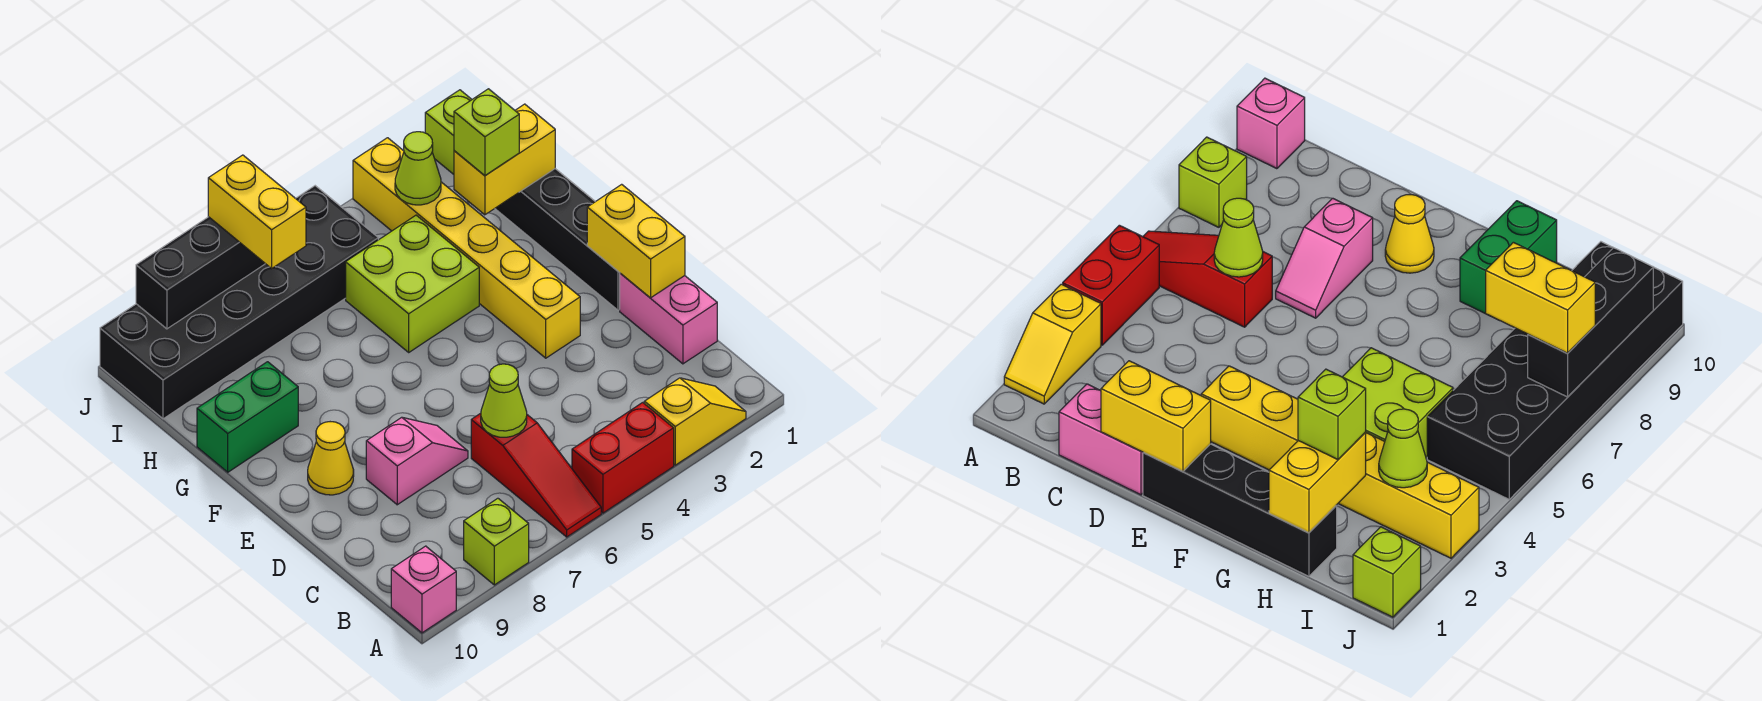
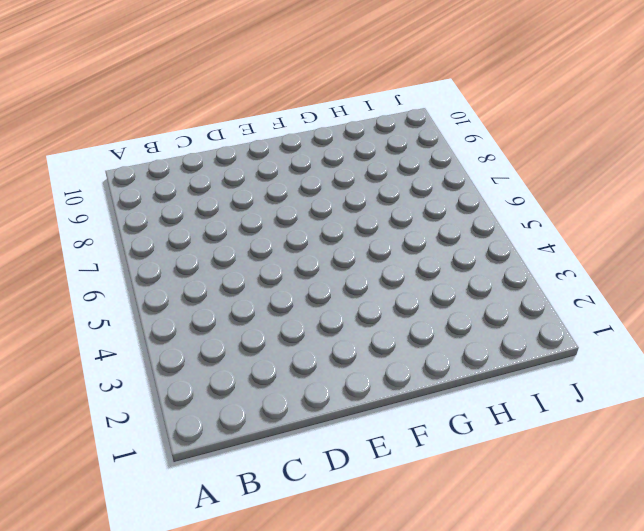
none -> yellow 1x2 slope [644,378,746,465]
none -> red 1x2 brick [572,403,674,513]
none -> red 1x3 slope [471,413,601,537]

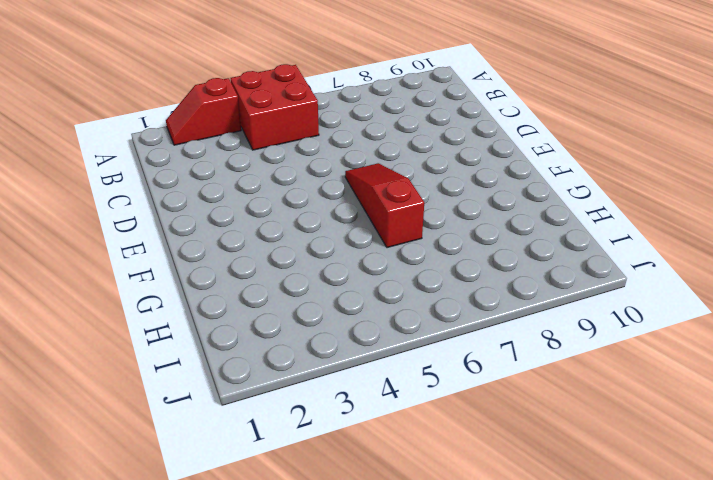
red 1x2 slope [166,78,241,145] -> yellow 1x2 slope [644,378,746,465]
red 2x2 brick [231,64,319,150] -> red 1x2 brick [572,403,674,513]
red 1x3 slope [345,163,424,248] -> red 1x3 slope moved to [471,413,601,537]
none -> lime 1x1 brick [464,498,529,585]
none -> pink 1x1 brick [391,546,456,633]
none -> pink 1x2 brick [620,273,717,364]

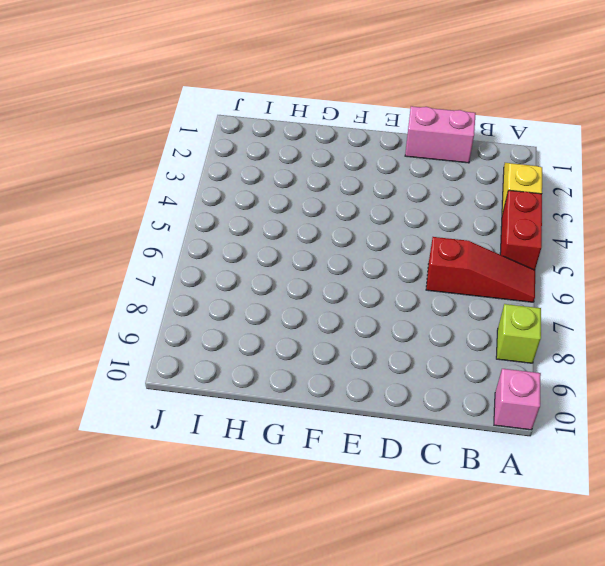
none -> pink 1x2 slope [366,417,468,505]
none -> black 1x4 brick [495,169,620,310]
none -> yellow 1x6 brick [353,138,580,358]

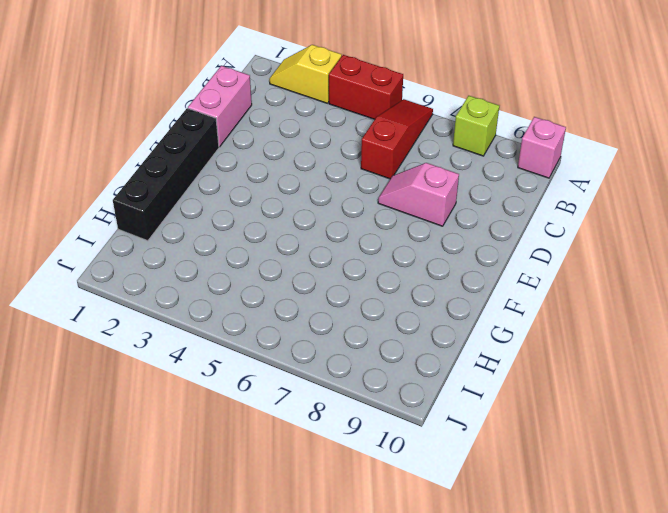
none -> yellow 1x6 brick [353,138,580,358]
none -> yellow 1x1 cone [308,422,354,495]
none -> lime 2x2 brick [346,215,479,352]

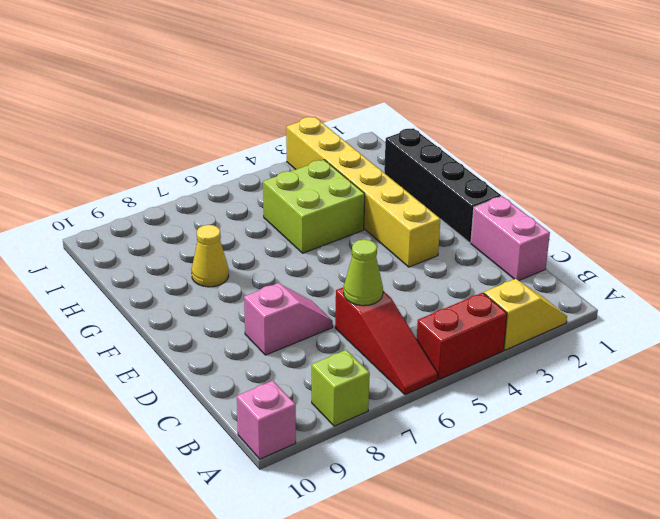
yellow 1x1 cone [192,225,229,287] -> yellow 1x1 cone moved to [308,422,354,495]
none -> green 1x2 brick [197,362,298,472]
none -> black 2x6 brick [100,186,378,419]
none -> lime 1x1 brick [425,90,472,174]

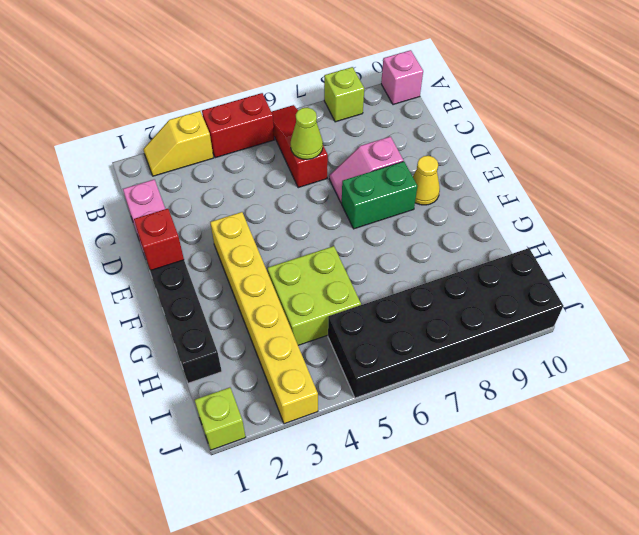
red 1x1 brick [134,209,184,270] -> yellow 1x2 brick [587,184,685,298]
green 1x2 brick [342,161,417,229] -> green 1x2 brick moved to [197,362,298,472]
none -> yellow 1x2 brick [454,104,555,215]
none -> lime 1x1 cone [395,132,441,205]
none -> black 1x3 brick [136,217,265,329]

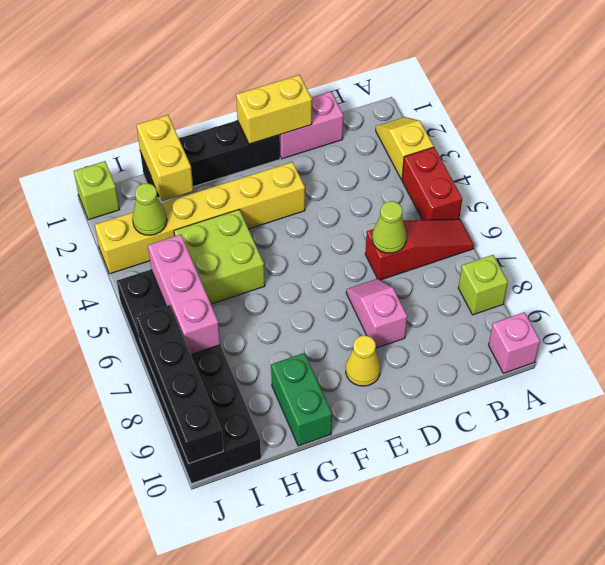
pink 1x3 brick [148,235,220,354] -> none
black 1x4 brick [136,305,223,464] -> black 1x3 brick [136,217,265,329]
none -> lime 1x1 brick [454,89,519,176]
none -> yellow 1x2 brick [208,155,306,268]

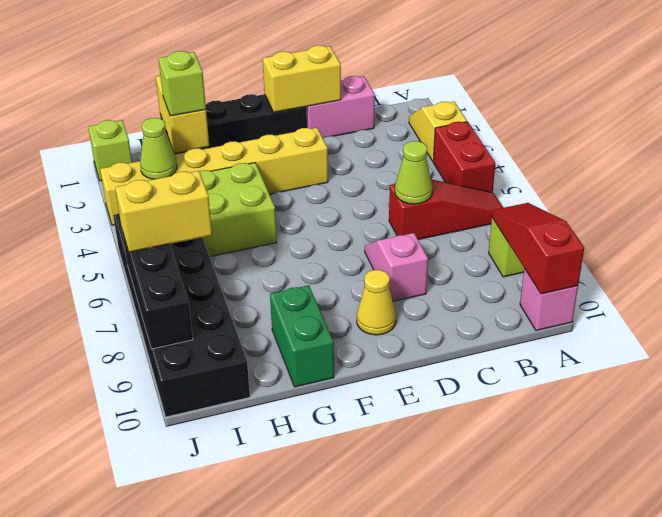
red 1x3 slope [492,203,584,294] -> none

